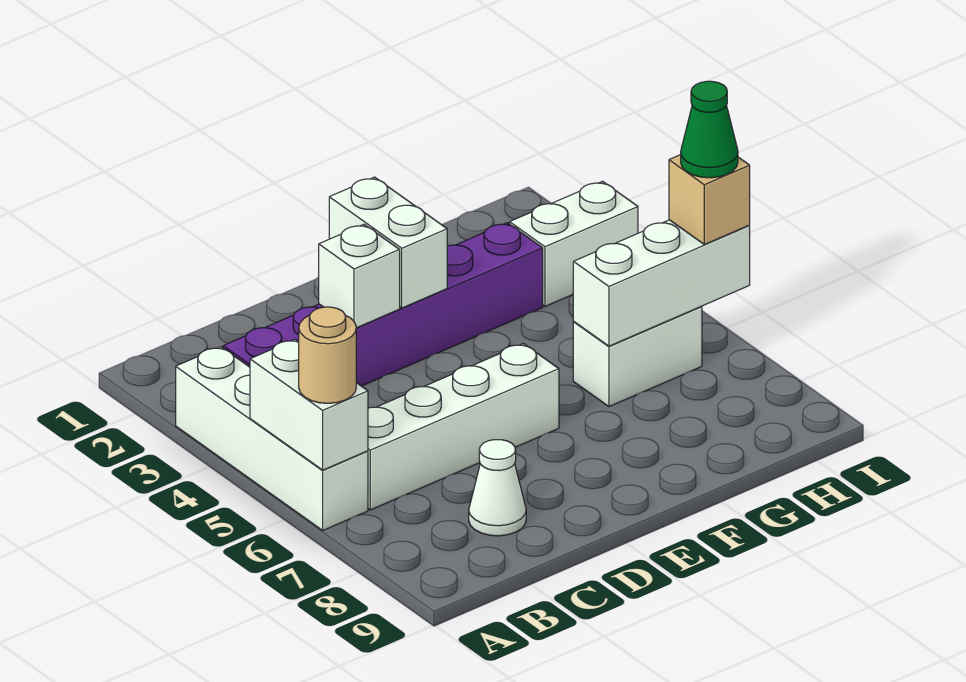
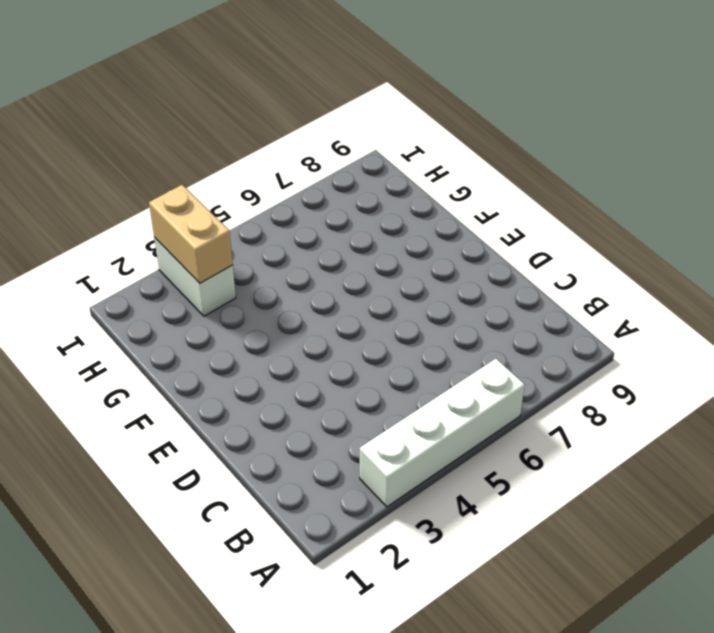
tan 1x2 brick [149,185,233,283] -> none
none -> purple 1x6 brick [223,223,543,386]
none -> white 1x4 brick [368,344,559,510]
none -> white 1x1 cone [469,440,526,536]

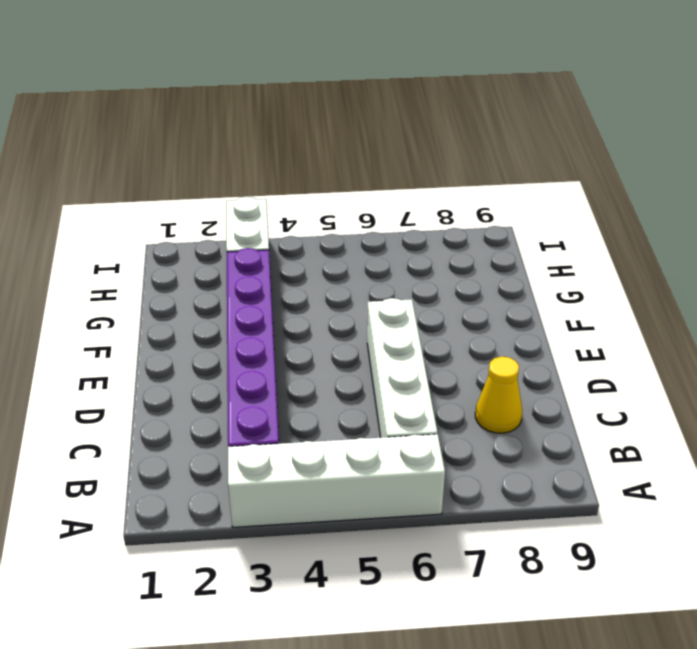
yellow 1x1 cone [475,357,522,433] -> white 1x1 cone [469,440,526,536]
none -> white 1x2 brick [573,306,702,407]
none -> white 1x2 brick [250,339,368,470]
none -> white 1x1 brick [319,224,400,328]

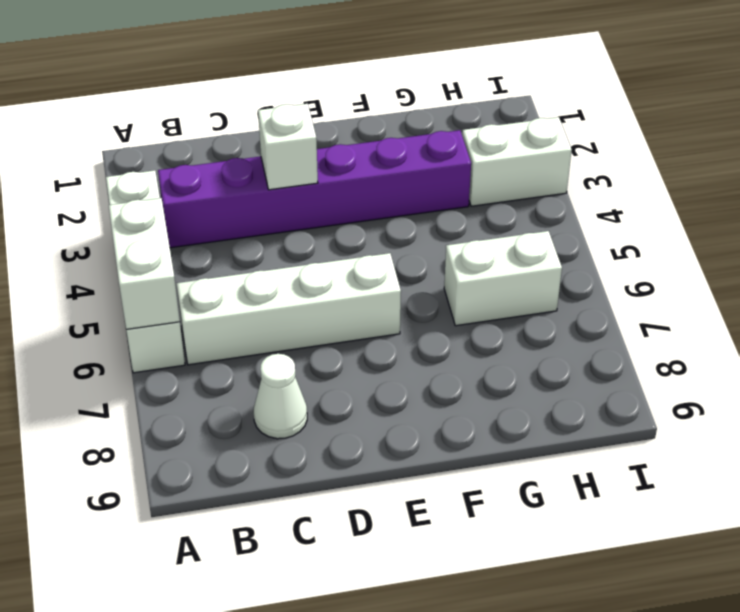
none -> white 1x2 brick [329,177,447,308]
none -> white 1x3 brick [573,220,750,346]
none -> tan 1x1 round brick [299,307,356,403]

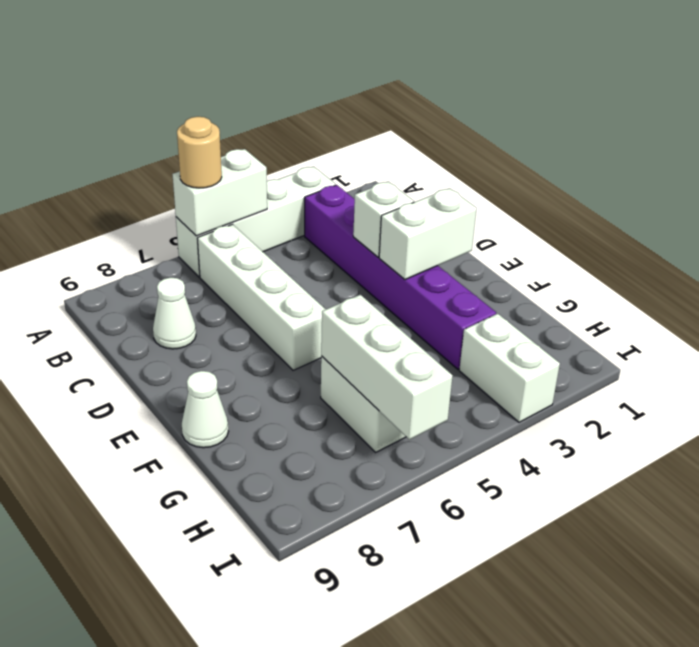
white 1x1 cone [182,371,228,448] -> none
none -> tan 1x1 brick [669,155,750,244]
none -> green 1x1 cone [681,81,738,178]

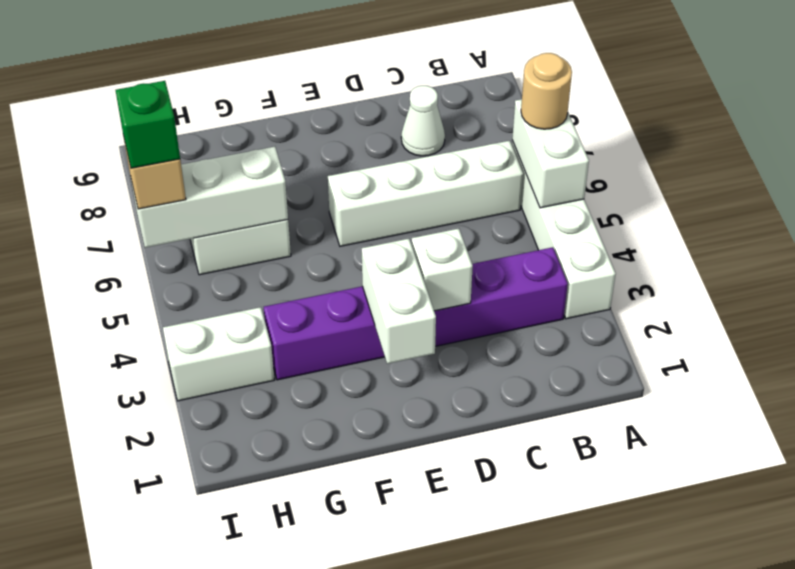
green 1x1 brick [116,81,180,168] -> green 1x1 cone [681,81,738,178]

